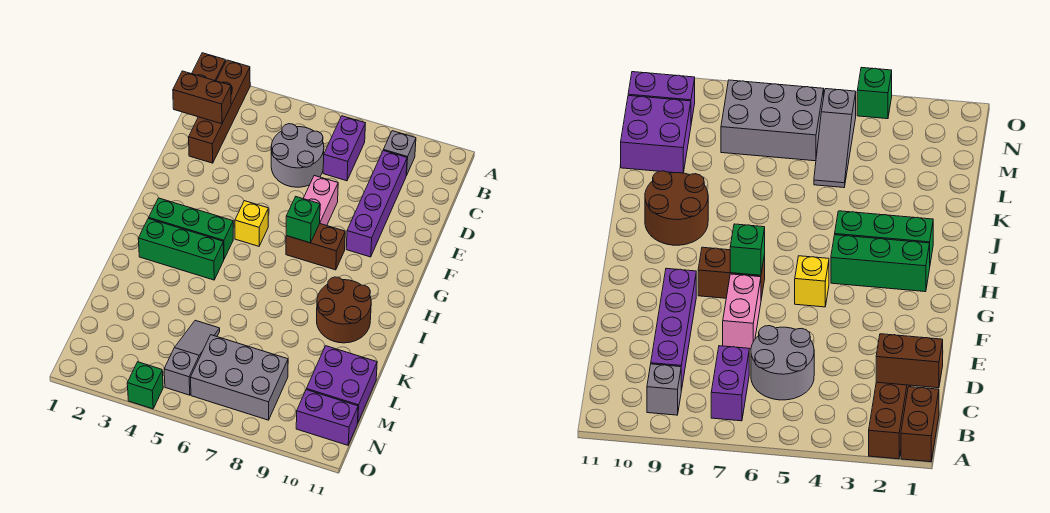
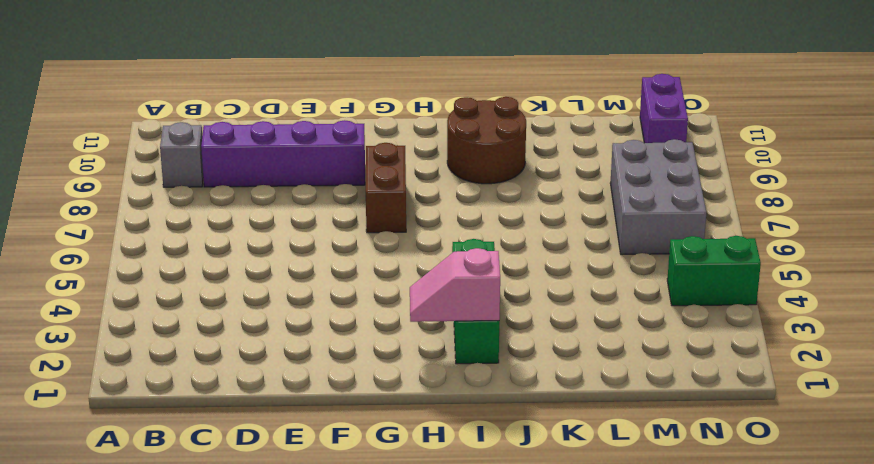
pink 1x2 slope [410,248,500,322] -> none
green 1x2 brick [667,236,761,306] -> green 1x1 brick [127,362,163,409]
none -> brown 1x2 brick [192,53,226,81]
none -> brown 1x4 brick [189,60,250,163]
none -> purple 1x2 brick [323,116,365,181]

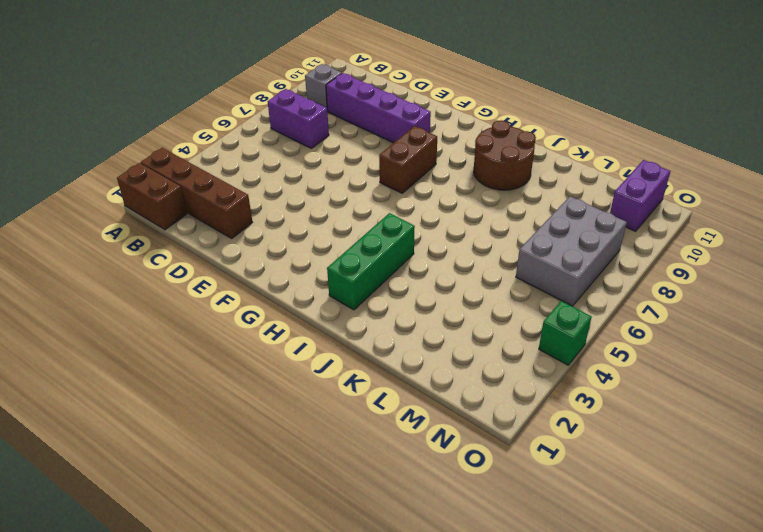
none -> grey 2x2 round brick [271,124,324,187]
none -> pink 1x2 brick [303,176,338,226]
none -> yellow 1x1 brick [235,201,268,246]

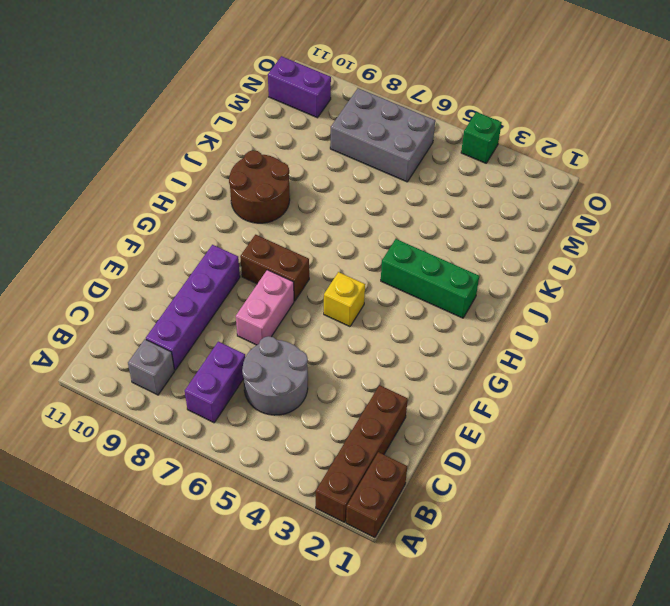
none -> green 1x3 brick [149,198,233,259]
none -> grey 1x3 slope [164,320,220,395]
none -> purple 2x2 brick [307,346,377,422]

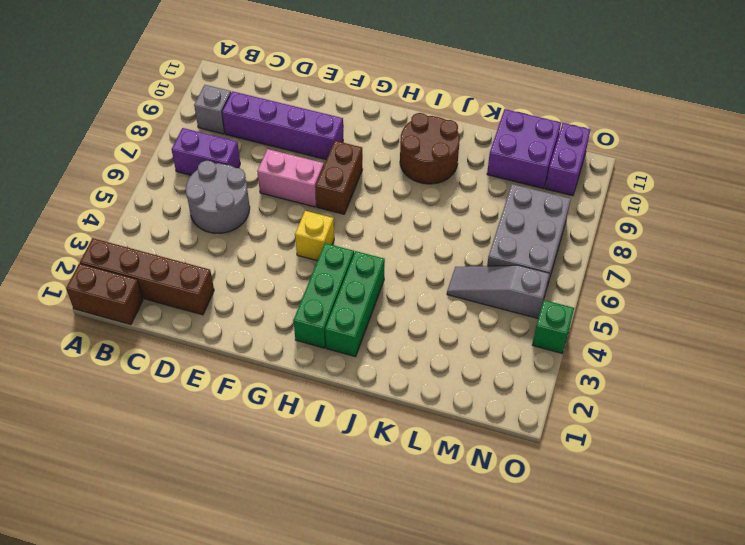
none -> brown 1x2 brick [173,71,231,124]
none -> green 1x1 brick [286,197,320,243]

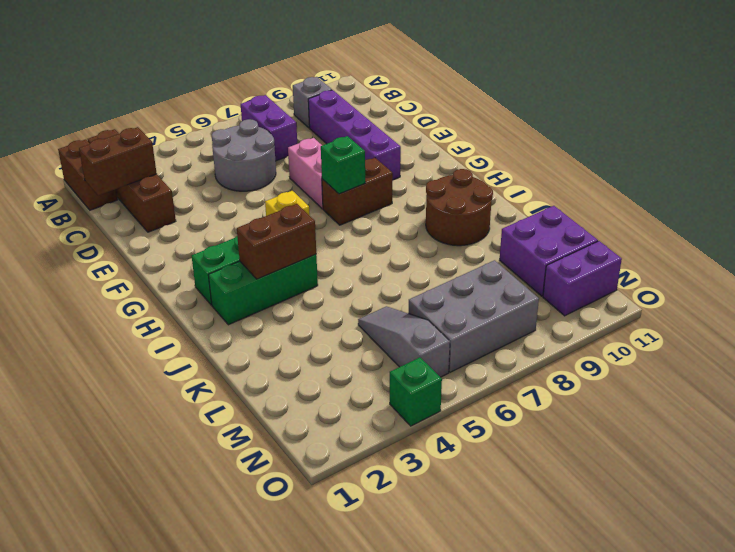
brown 1x2 brick [237,204,316,279] -> none

